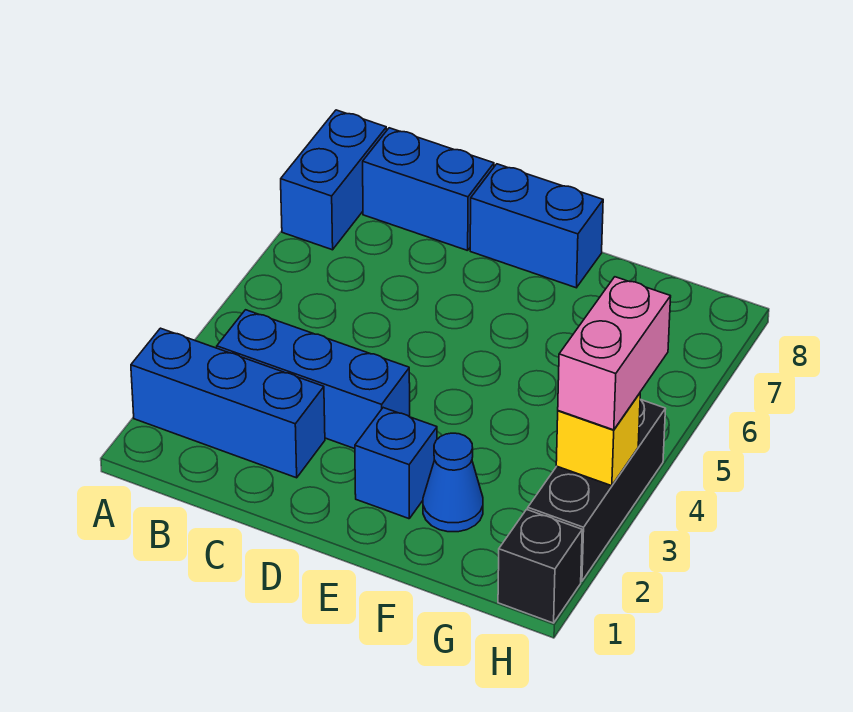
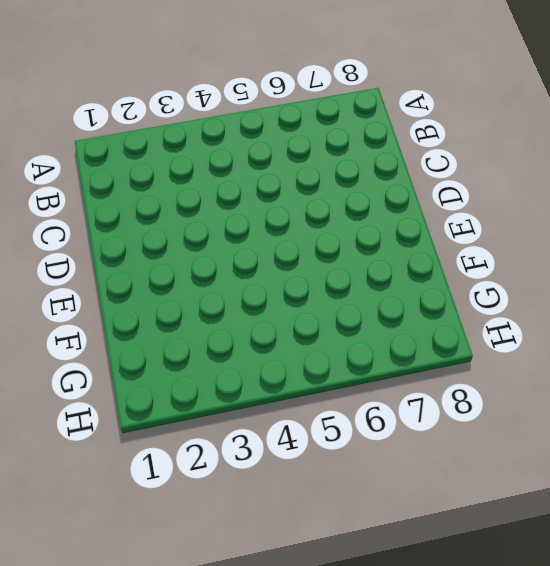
none -> blue 1x3 brick [131,328,325,478]
none -> blue 1x2 brick [281,110,387,250]

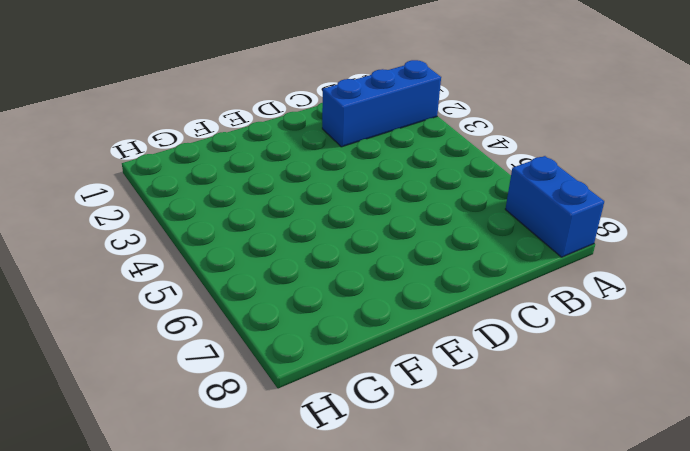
none -> blue 1x3 brick [217,310,410,449]
none -> blue 1x2 brick [363,128,494,251]

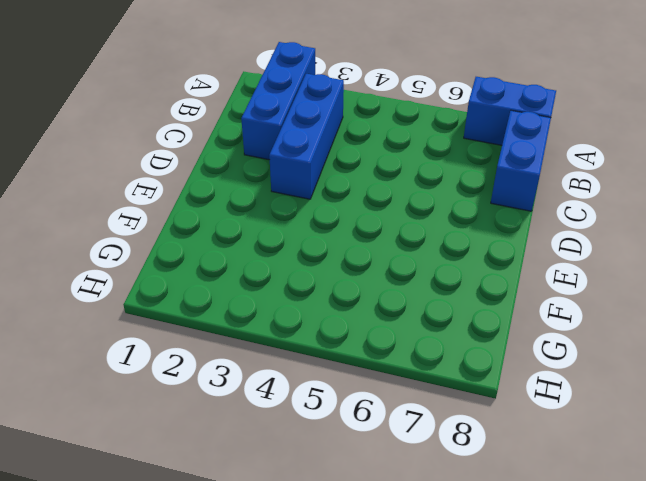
none -> blue 1x2 brick [470,164,603,288]
none -> blue 1x1 brick [355,408,437,519]

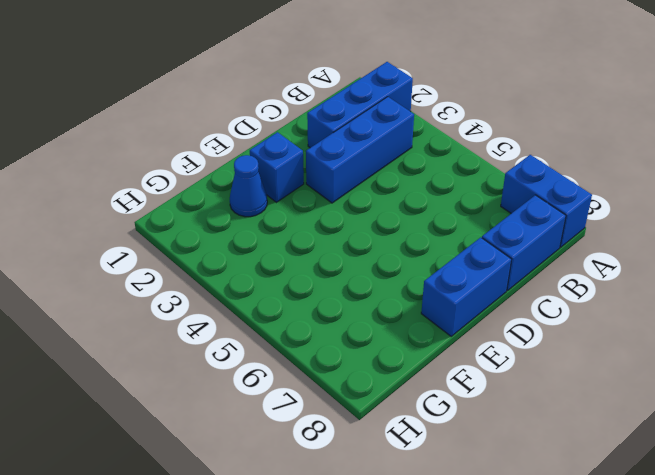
none -> black 1x1 brick [498,509,582,623]
none -> black 1x3 brick [528,399,665,581]

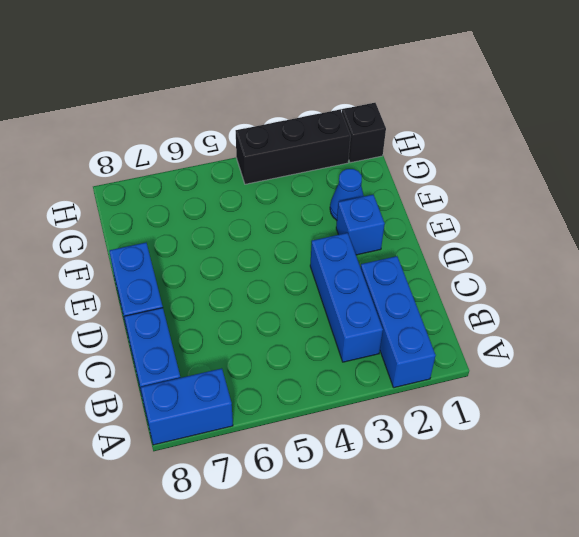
none -> yellow 1x1 brick [556,393,640,486]
none -> pink 1x2 brick [558,277,671,430]

